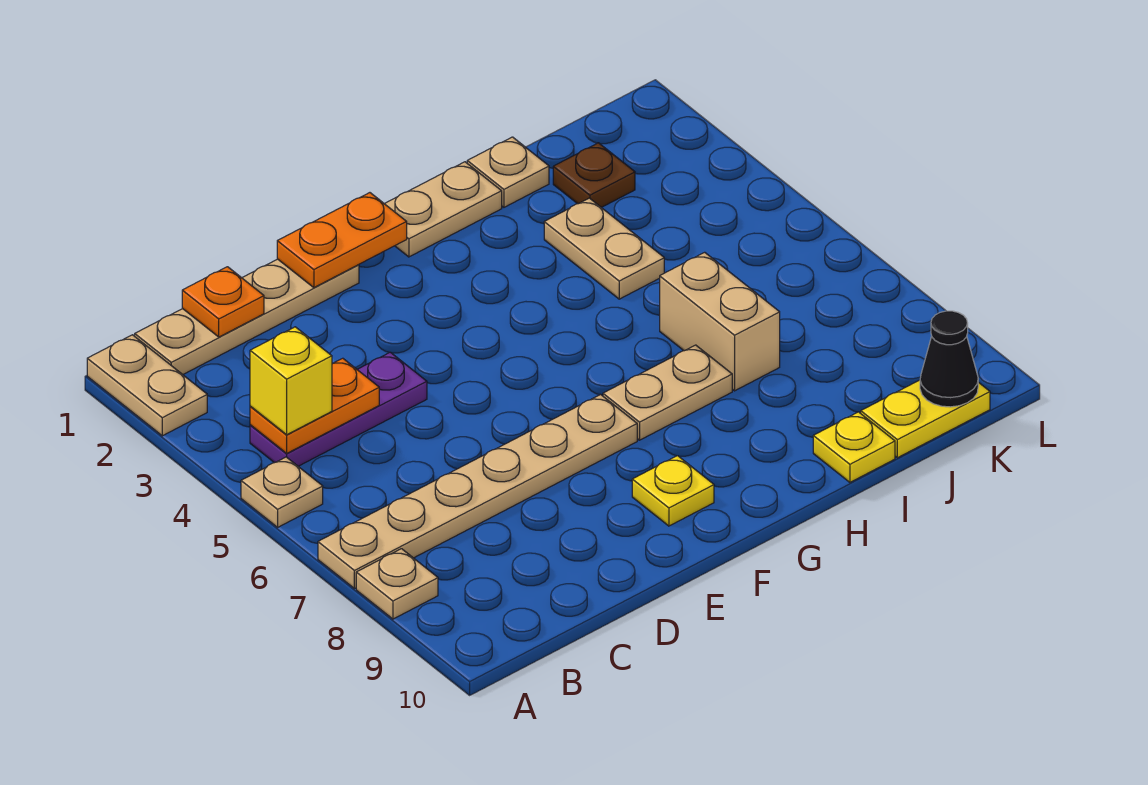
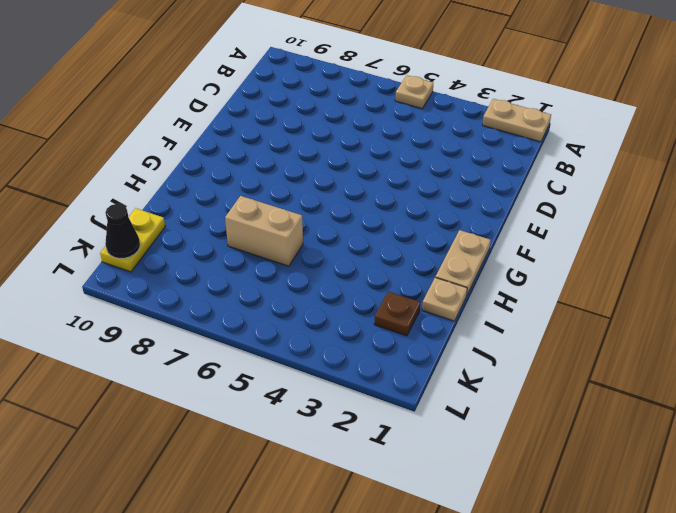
none -> tan 1x6 plate [318,395,637,589]
none -> tan 1x1 plate [356,549,438,619]
none -> tan 1x4 plate [135,259,359,374]

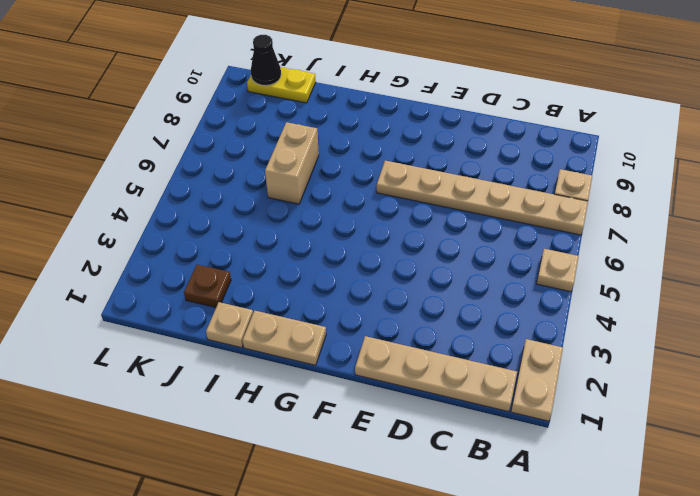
none -> purple 1x3 plate [250,352,427,466]
none -> yellow 1x1 plate [632,456,714,526]
none -> tan 1x2 plate [603,345,732,440]

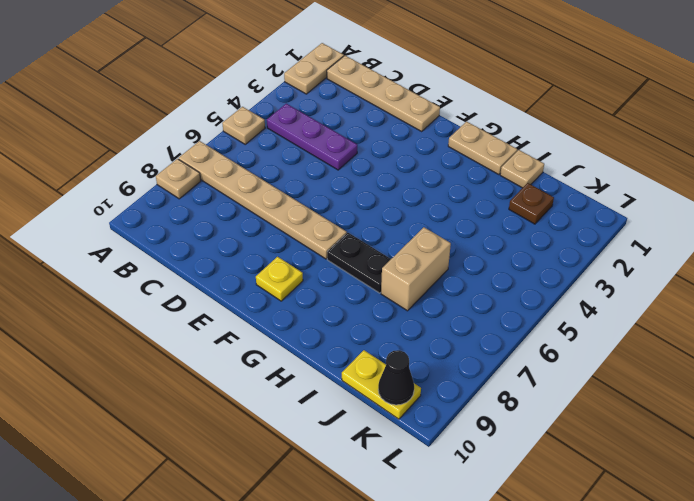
black 1x2 plate [327,233,391,293] -> tan 1x2 plate [603,345,732,440]
none -> tan 1x2 plate [544,198,664,299]
none -> yellow 1x1 plate [813,412,895,482]
none -> orange 1x2 plate [250,358,379,453]

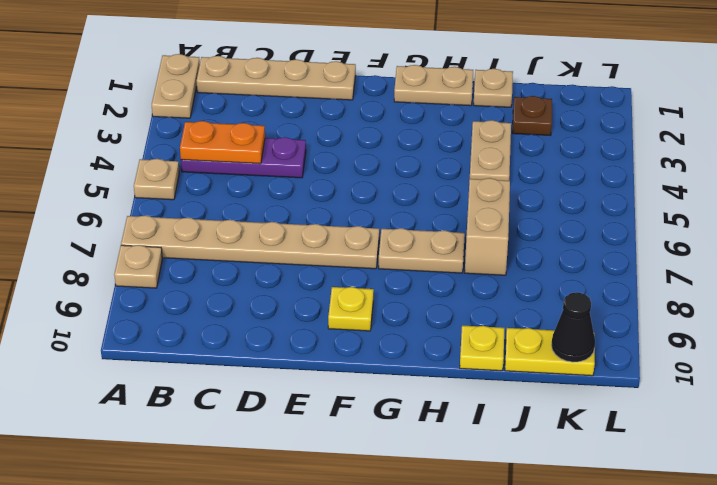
none -> orange 1x1 plate [182,267,264,337]
none -> orange 1x2 plate [277,193,407,288]
none -> yellow 1x1 brick [250,327,332,435]

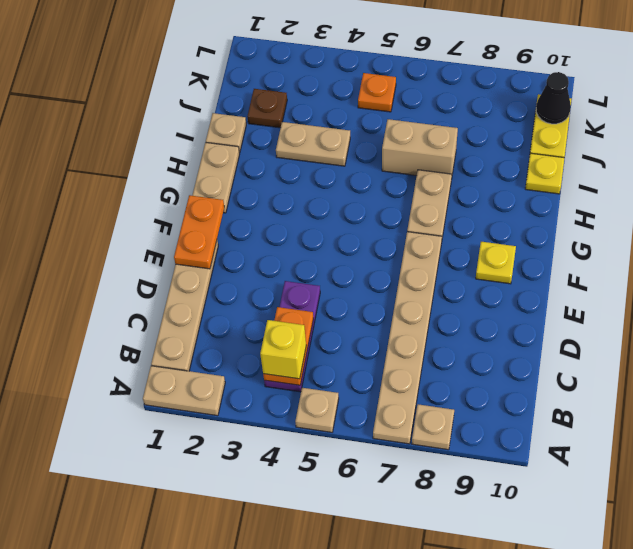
orange 1x1 plate [358,73,396,112] -> orange 1x1 plate moved to [182,267,264,337]

